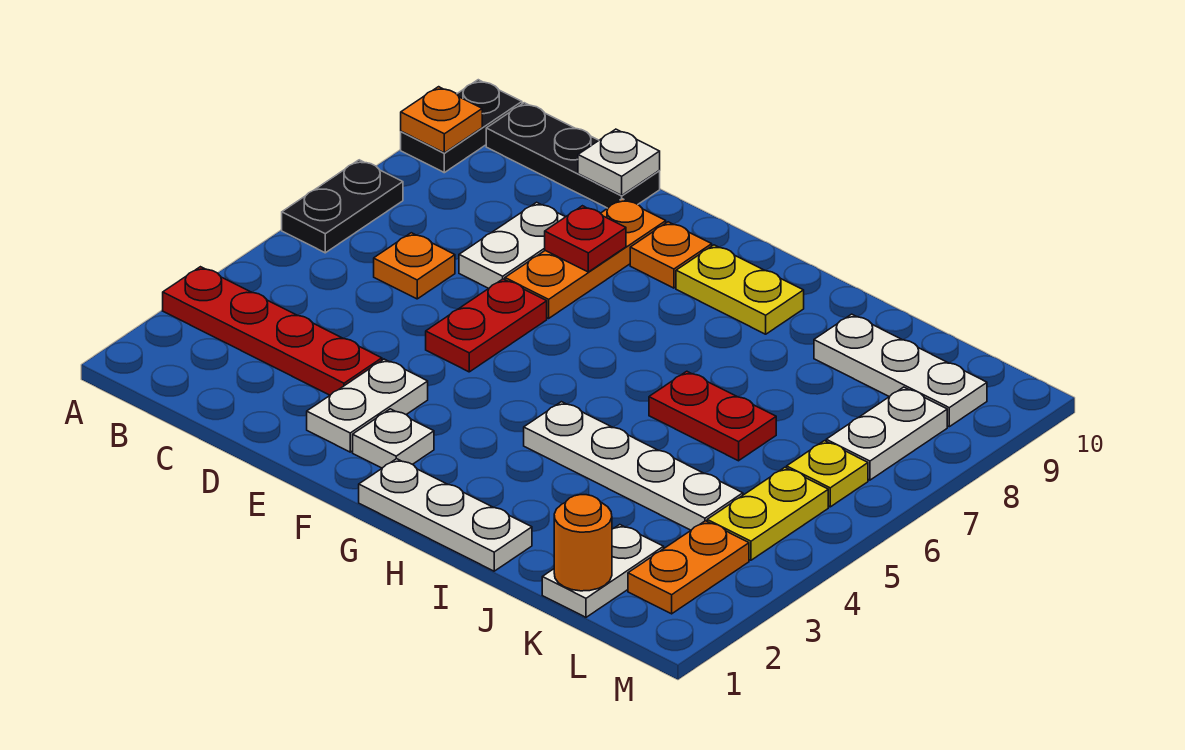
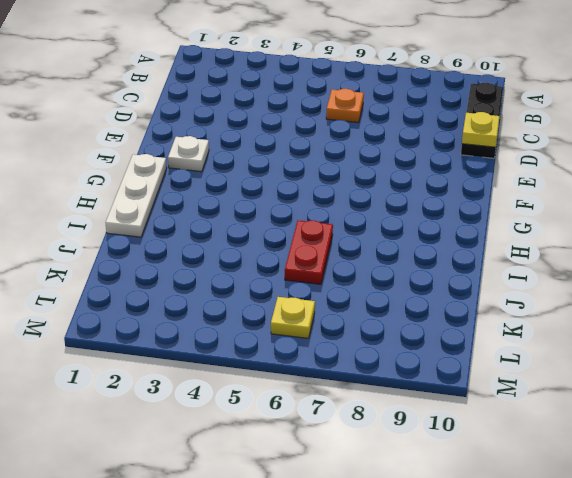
yellow 1x1 plate [462,112,499,147] -> white 1x1 plate [578,129,660,195]
none -> red 1x4 plate [163,267,382,395]
none -> black 1x2 plate [282,160,403,253]
none -> black 1x2 plate [401,80,522,173]

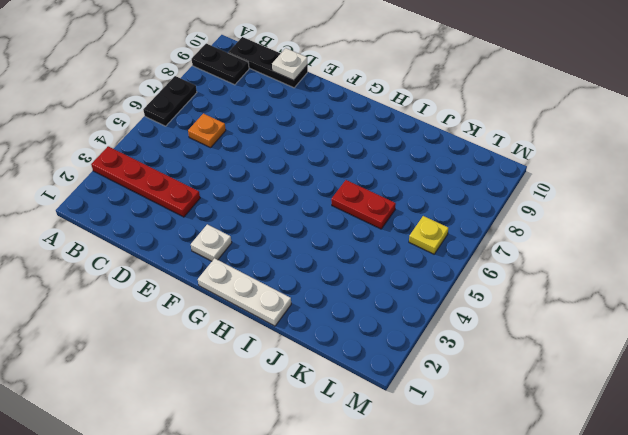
black 1x2 plate [192,44,249,85] -> black 1x2 plate turned to [401,80,522,173]
none -> white 1x2 plate [459,202,565,288]
none -> white 1x2 plate [307,359,428,452]
none -> red 1x2 plate [426,279,547,372]

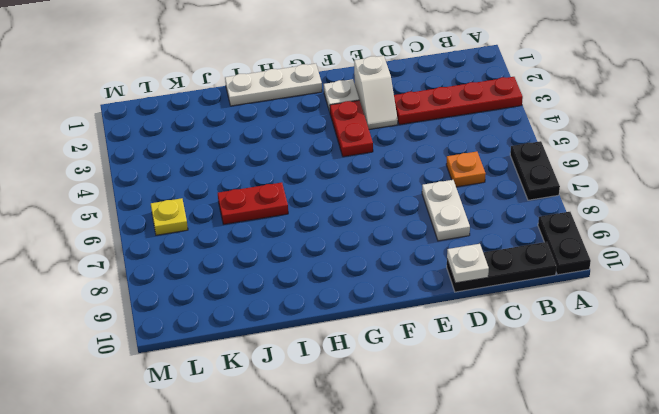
white 1x2 slope [354,56,398,129] -> white 1x2 plate [307,359,428,452]
red 1x2 plate [330,100,373,157] -> red 1x2 plate moved to [426,279,547,372]
none -> orange 1x3 plate [505,199,666,318]
none -> orange 1x1 plate [630,222,712,288]
none -> yellow 1x2 plate [676,245,804,334]

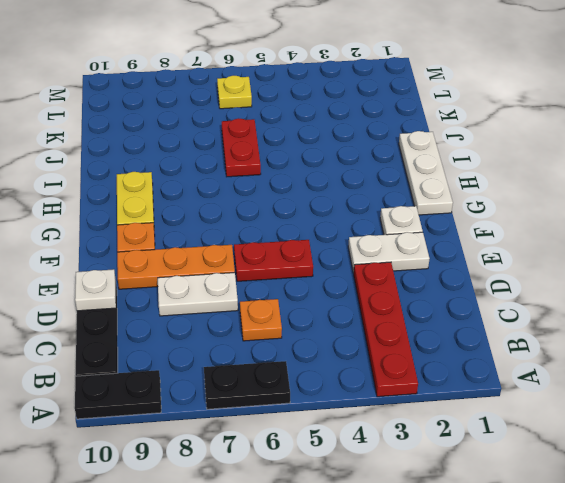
none -> white 1x4 plate [524,402,743,530]
none -> white 1x3 plate [814,314,987,427]
none -> white 1x2 plate [542,525,664,617]

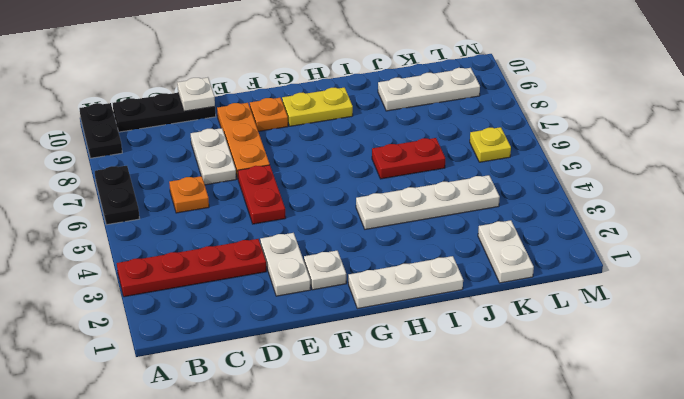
none -> orange 1x2 plate [628,521,749,614]
none -> yellow 1x2 plate [707,467,828,560]
none -> white 1x2 plate [826,387,947,480]

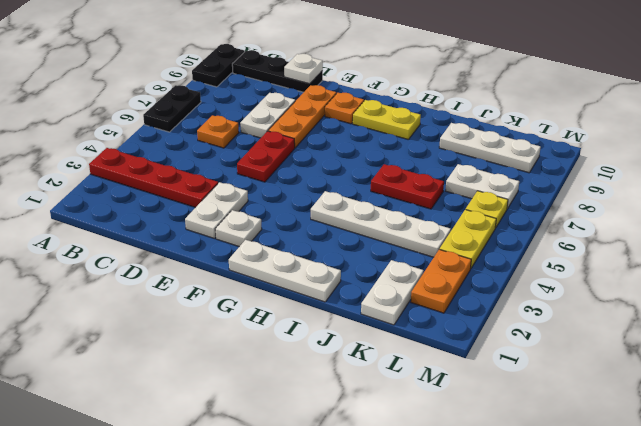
white 1x2 plate [445,164,519,209] -> white 1x2 plate turned to [826,387,947,480]
none -> orange 1x1 plate [401,87,482,153]
none -> red 1x1 plate [545,206,626,272]
none -> orange 1x1 round brick [554,495,612,591]

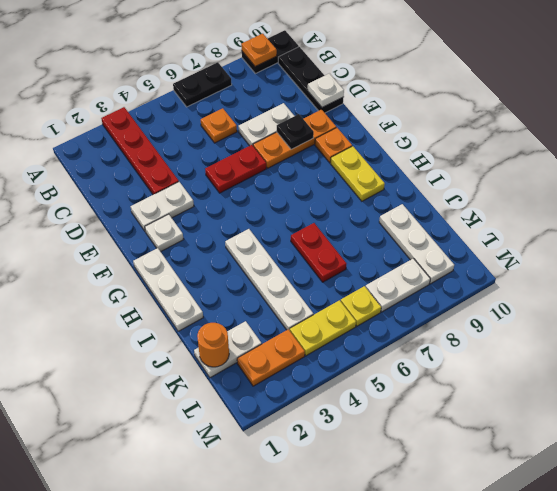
black 1x1 plate [277,114,314,149] -> red 1x1 plate [545,206,626,272]

